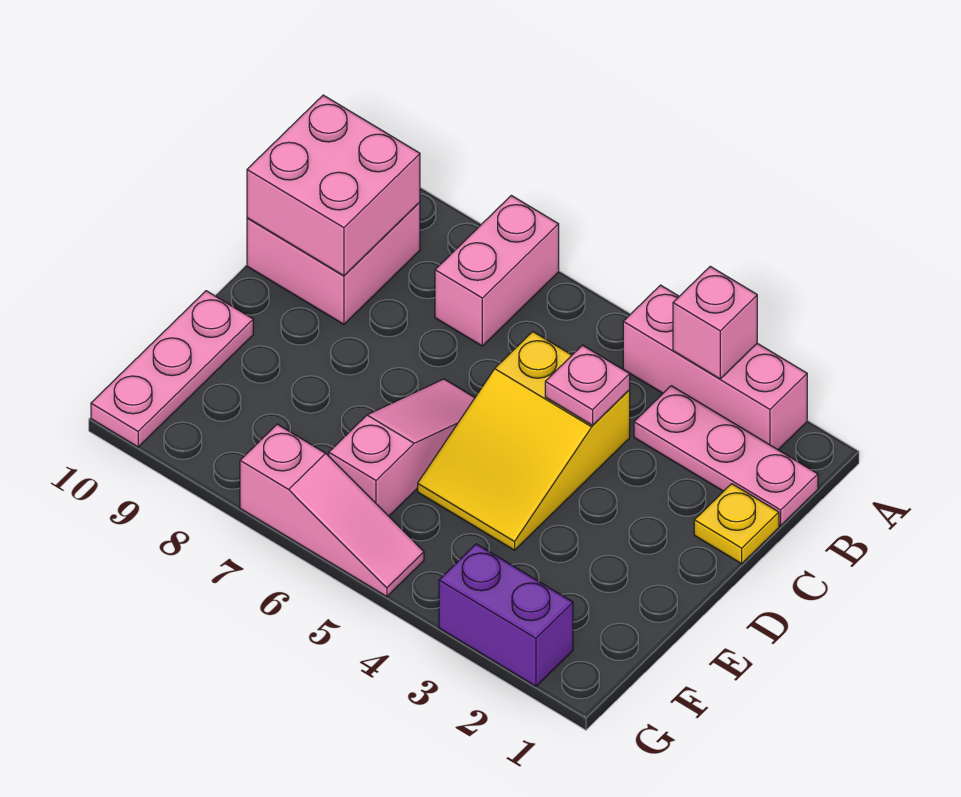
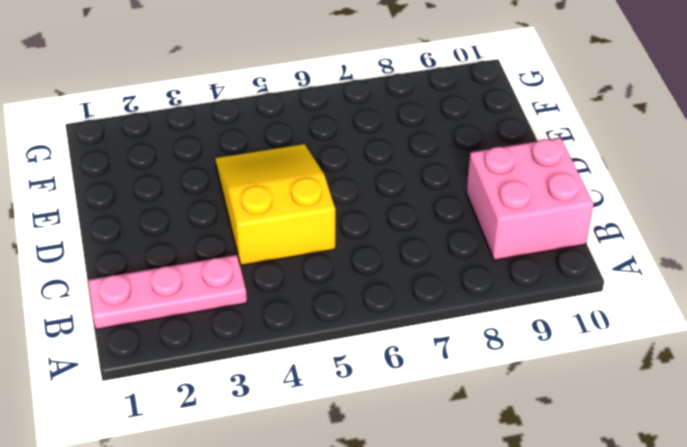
none -> pink 1x3 brick [623,285,807,450]
none -> pink 1x2 brick [435,195,559,346]
none -> yellow 1x1 plate [694,484,779,564]

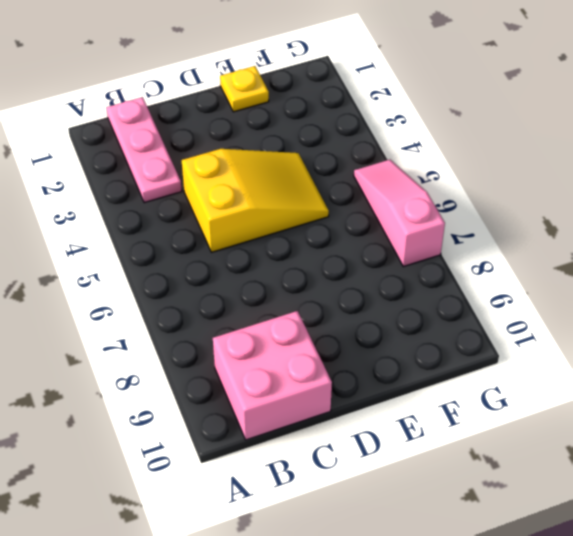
yellow 1x1 plate [220,66,269,112] -> yellow 1x1 plate moved to [694,484,779,564]
none -> pink 1x3 brick [623,285,807,450]
none -> pink 1x2 brick [435,195,559,346]
none -> pink 1x3 slope [329,379,475,516]

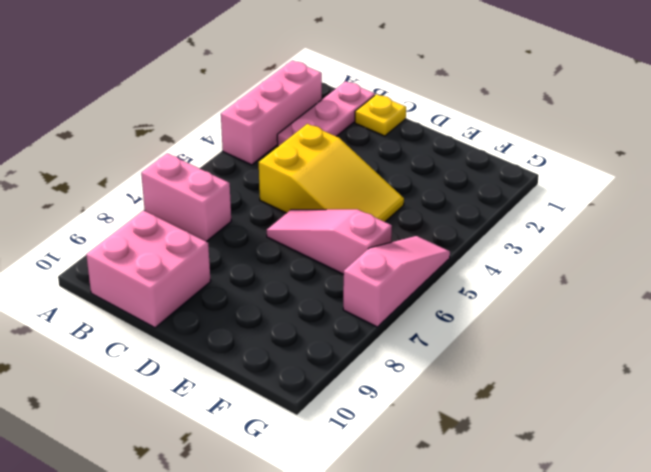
none -> pink 1x3 plate [91,291,253,447]
none -> purple 1x2 brick [439,544,573,686]
none -> pink 1x1 brick [673,266,757,379]

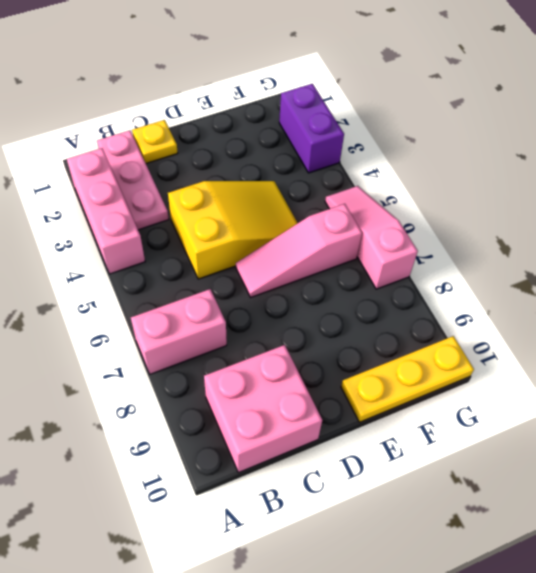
yellow 1x3 plate [341,336,474,422] -> pink 1x3 plate [91,291,253,447]
none -> pink 1x1 brick [673,266,757,379]
none -> pink 2x2 brick [247,95,420,276]
none -> pink 1x1 plate [545,345,630,425]

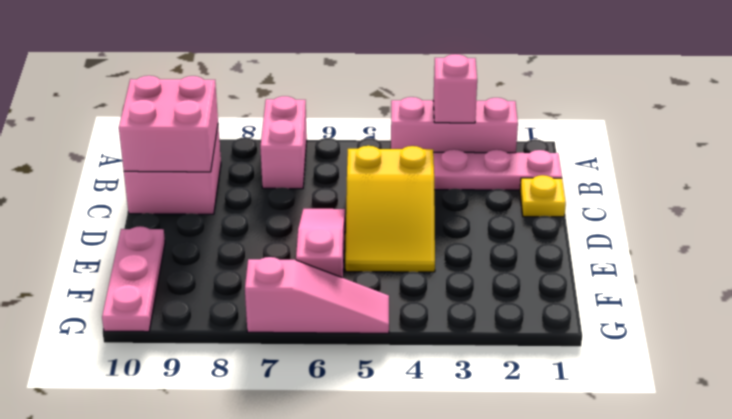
none -> purple 1x2 brick [439,544,573,686]
none -> pink 1x1 plate [545,345,630,425]

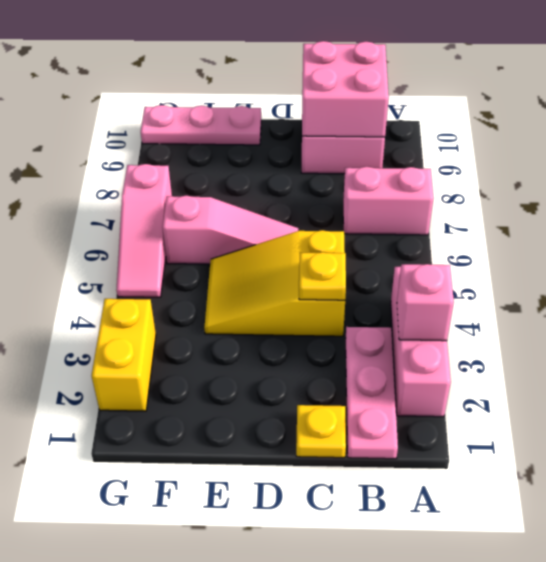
yellow 1x1 plate [299,252,346,300] -> pink 1x1 plate [545,345,630,425]
yellow 1x2 brick [92,299,156,411] -> purple 1x2 brick [439,544,573,686]

